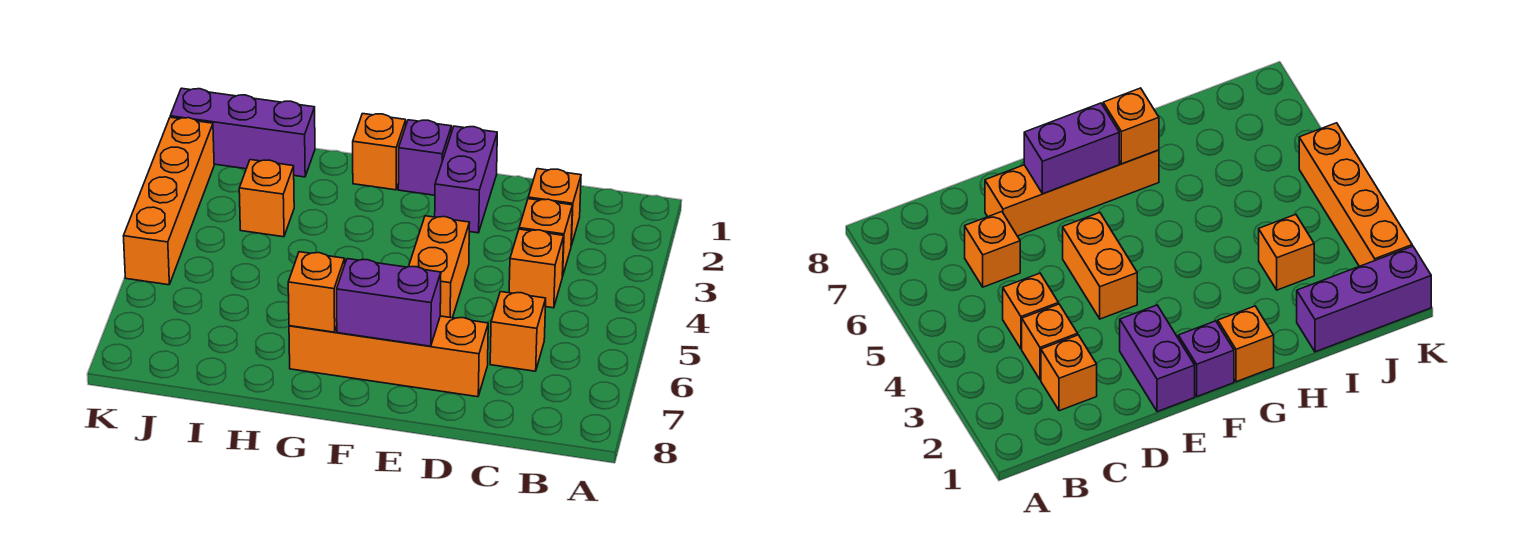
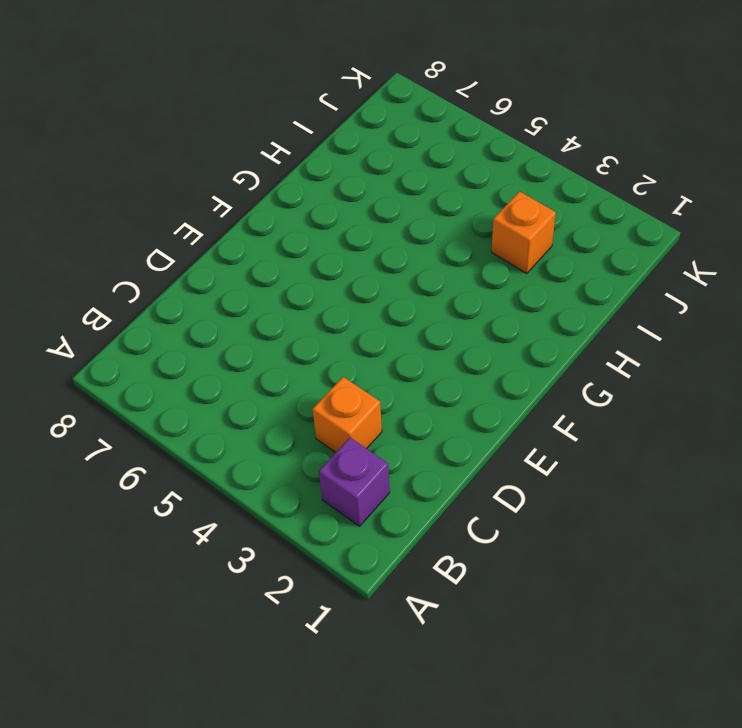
purple 1x1 brick [319,438,390,526] -> purple 1x1 brick moved to [398,120,452,195]
none -> orange 1x1 brick [528,169,581,246]
none -> orange 1x1 brick [509,229,564,308]
none -> orange 1x1 brick [490,292,546,371]

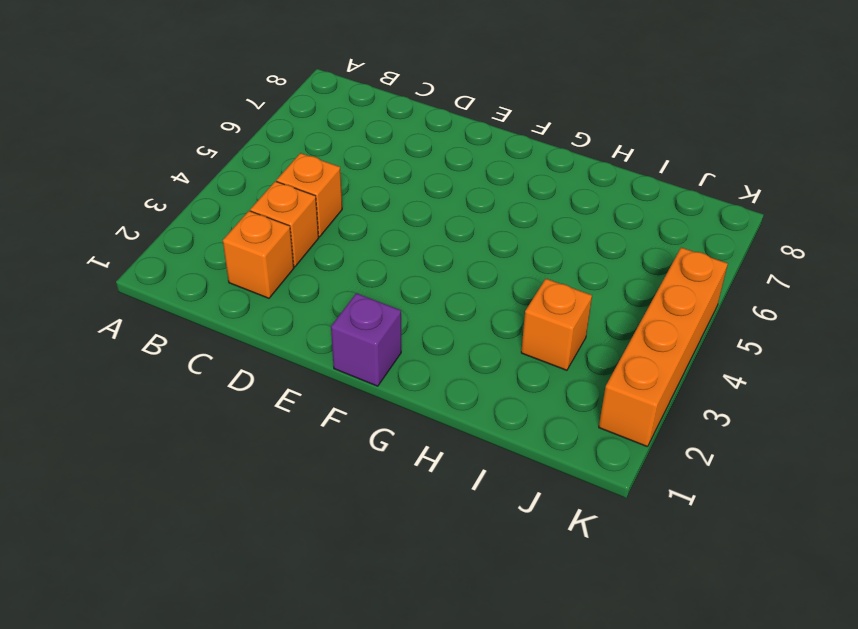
none -> orange 1x1 brick [490,292,546,371]
none -> orange 1x4 brick [289,316,488,397]
none -> purple 1x2 brick [435,126,497,233]

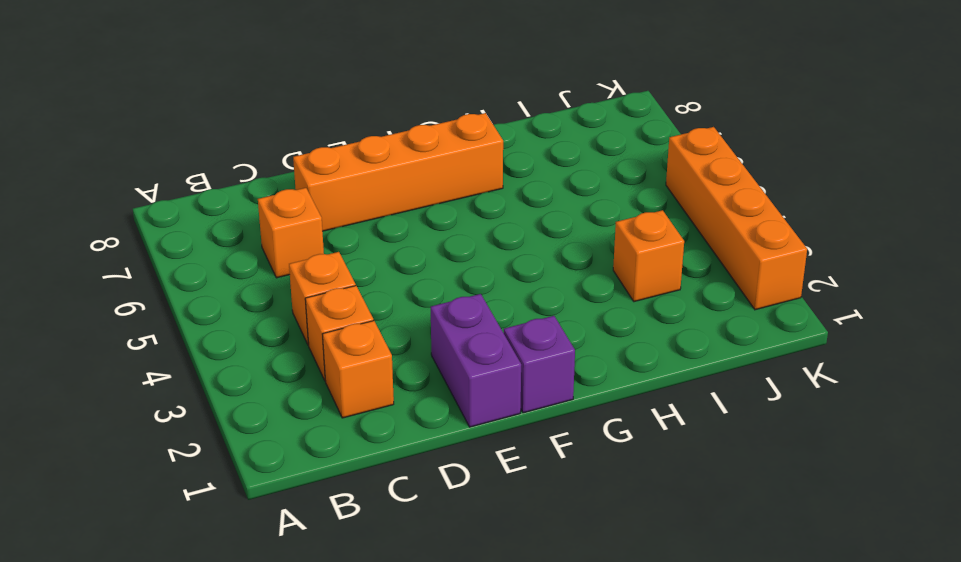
none -> orange 1x2 brick [409,216,470,318]
none -> orange 1x1 brick [353,114,406,190]
none -> purple 1x3 brick [170,88,315,177]

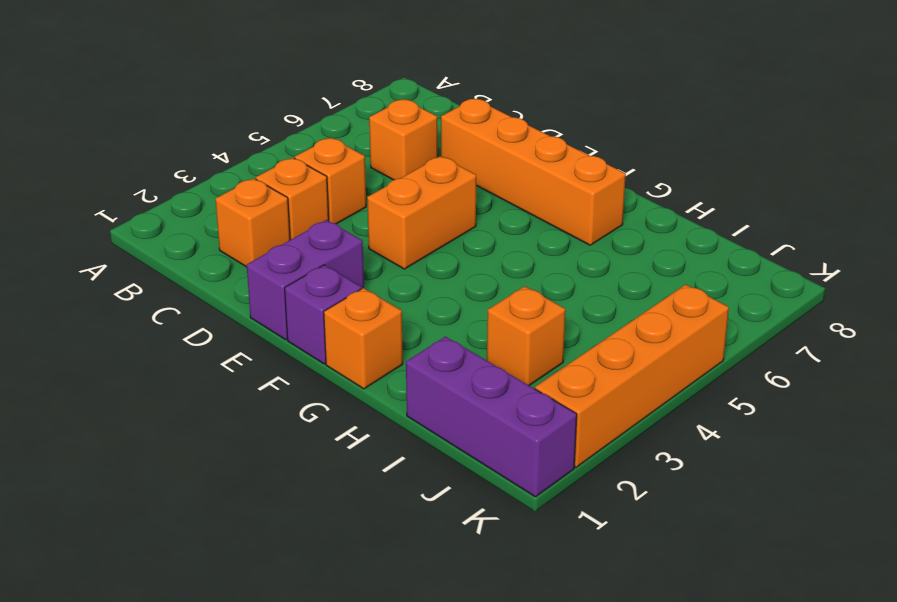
none -> purple 1x2 brick [337,259,441,346]
none -> orange 1x1 brick [288,252,345,332]

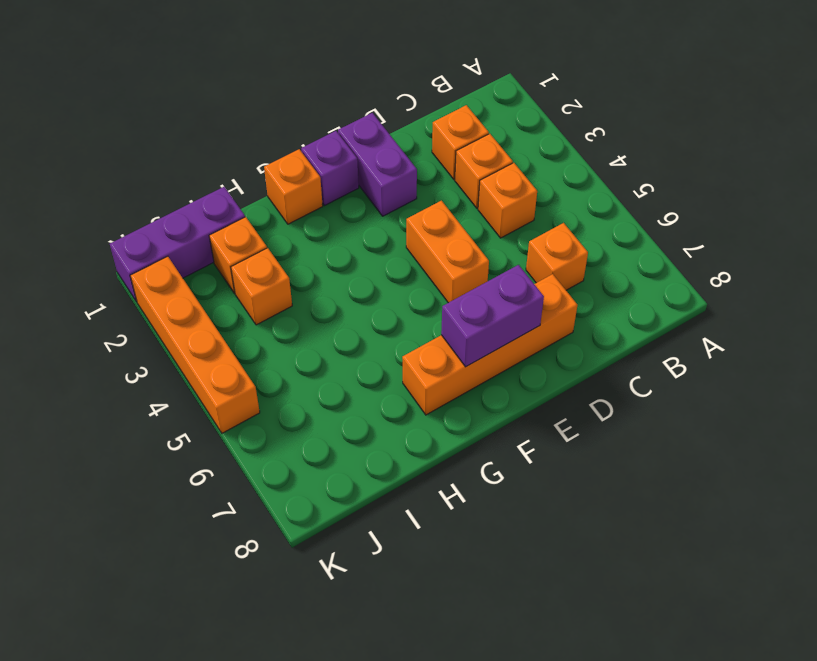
orange 1x1 brick [209,217,267,293] -> orange 1x1 brick moved to [288,252,345,332]

